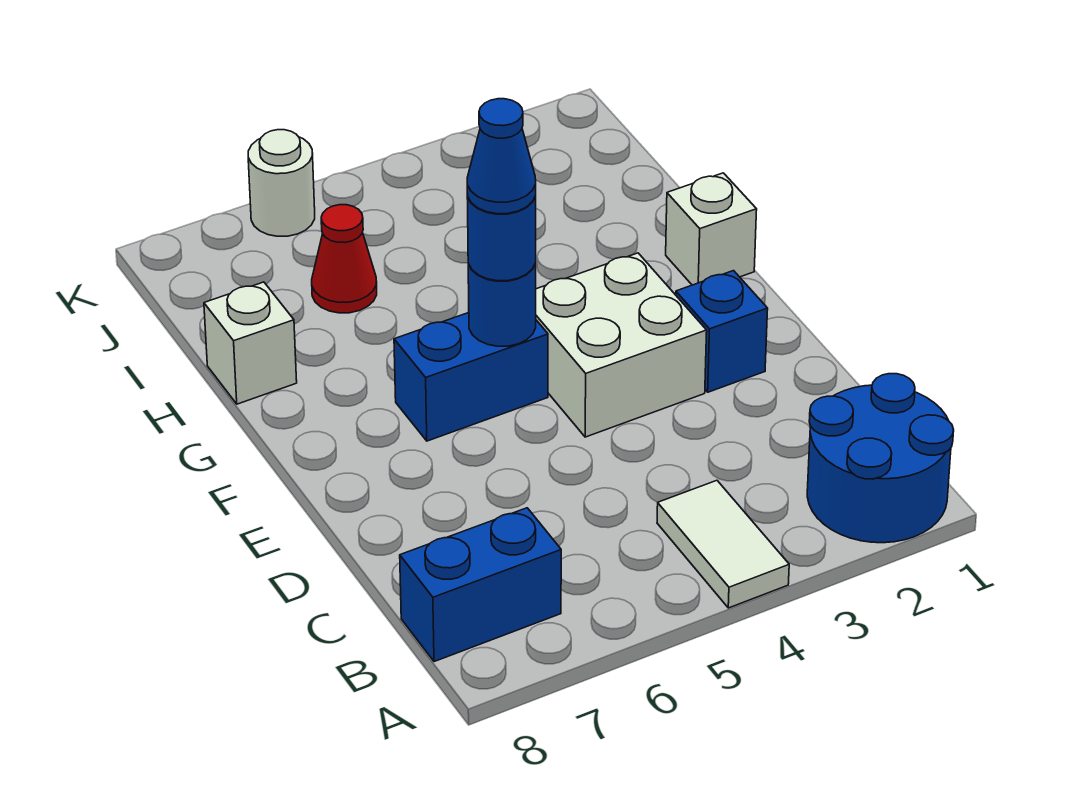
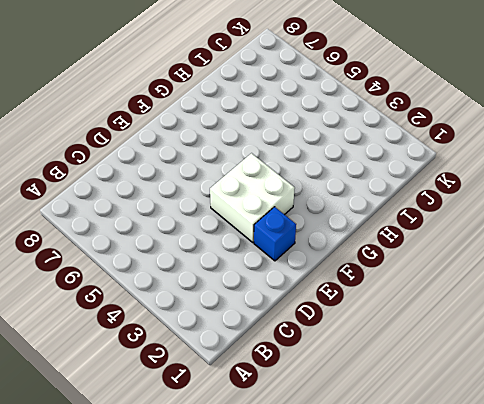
none -> blue 2x2 round brick [807,374,954,543]
none -> white 1x2 tile [657,480,789,608]
none -> blue 1x2 brick [400,508,561,662]

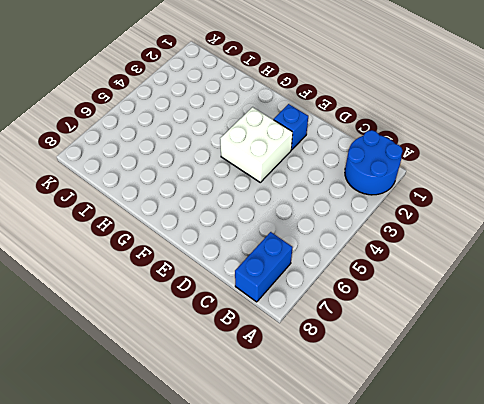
none -> white 1x2 tile [657,480,789,608]
none -> blue 1x2 brick [394,313,548,441]
none -> white 1x1 brick [666,173,757,285]

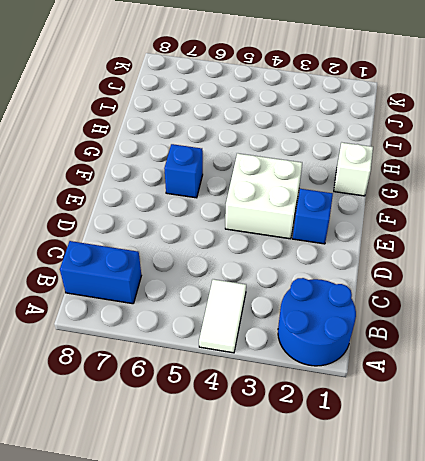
blue 1x1 brick [164,144,203,198] -> blue 1x2 brick [394,313,548,441]
none -> white 1x1 brick [204,282,297,404]
none -> red 1x1 cone [312,205,377,313]
none -> white 1x1 round brick [248,130,315,236]

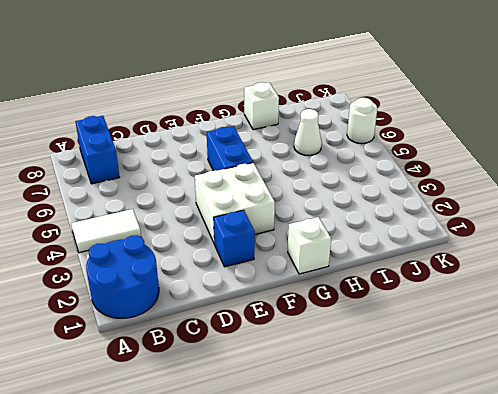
white 1x1 cone [294,109,322,155] -> red 1x1 cone [312,205,377,313]
none -> blue 1x1 round brick [468,263,536,346]
none -> blue 1x1 round brick [467,194,536,281]
none -> blue 1x1 cone [467,99,536,214]

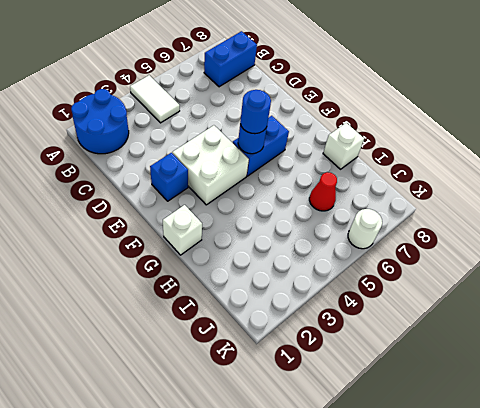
none -> blue 1x1 cone [467,99,536,214]

